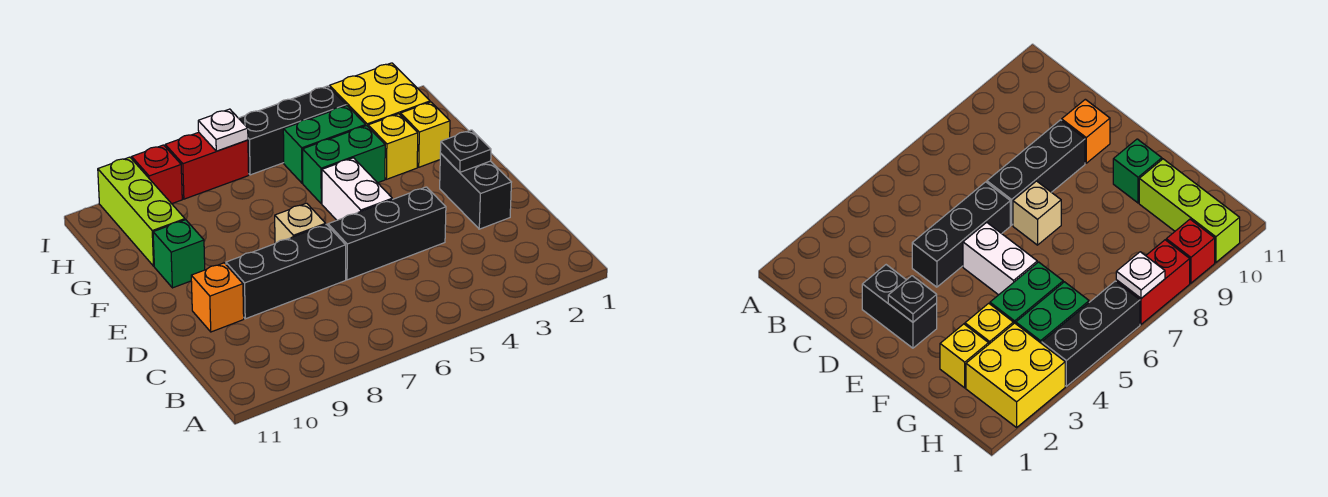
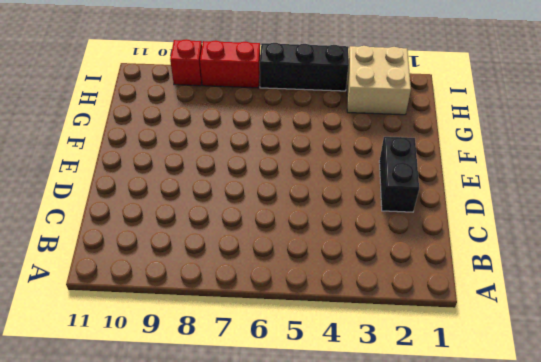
tan 2x2 brick [347,46,411,115] -> yellow 2x2 brick [329,63,430,126]
none -> black 1x3 brick [328,187,446,280]
none -> black 1x3 brick [226,224,346,319]
none -> orange 1x1 brick [191,263,244,332]

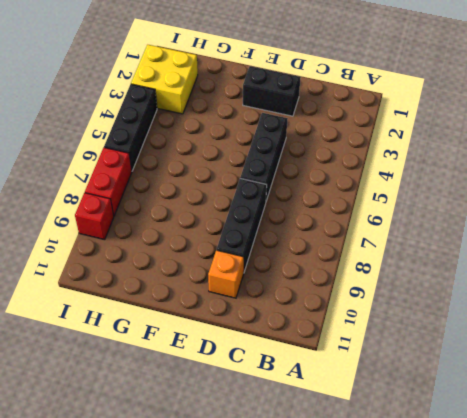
none -> white 1x2 brick [322,158,392,220]
none -> tan 1x1 brick [275,203,326,243]
none -> green 1x1 brick [153,220,205,288]

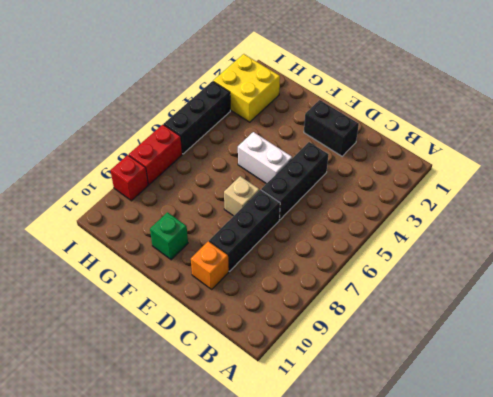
none -> yellow 1x1 brick [400,102,450,167]
none -> yellow 1x1 brick [368,114,418,179]
none -> green 1x2 brick [303,126,385,204]

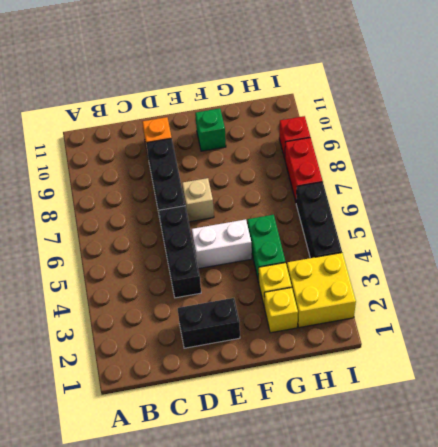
none -> lime 1x3 brick [98,157,185,266]
none -> green 1x2 brick [283,106,366,183]
none -> black 1x1 plate [440,130,491,172]

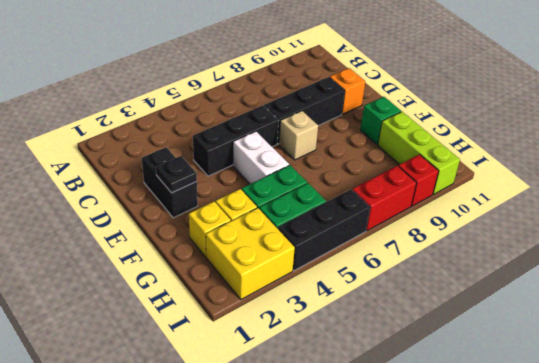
none -> white 1x1 plate [198,109,248,151]

